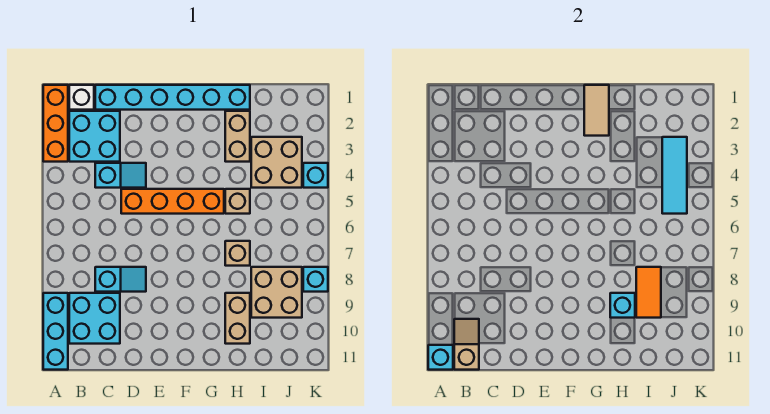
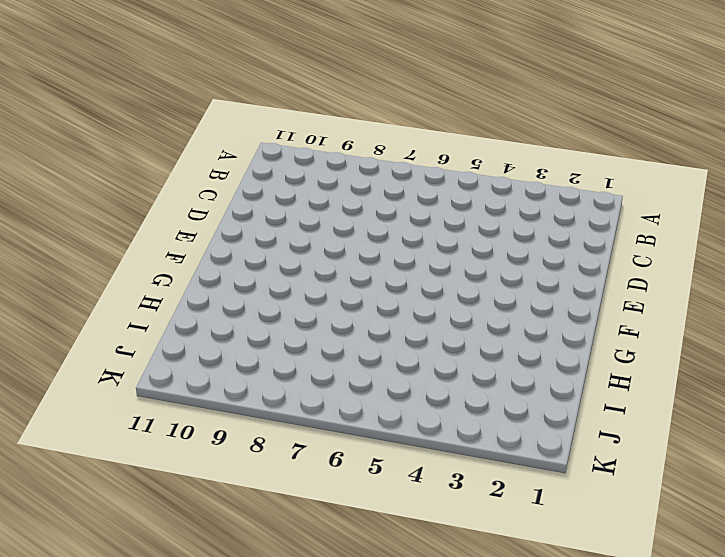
none -> orange 1x3 brick [43,85,68,162]
none -> cyan 1x3 brick [43,293,68,370]
none -> white 1x1 brick [69,85,94,110]

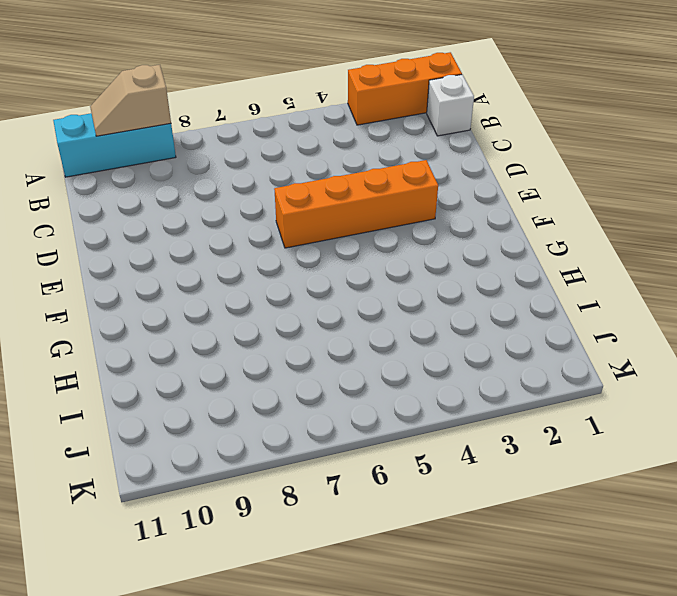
tan 1x2 slope [90,65,171,136] -> tan 1x2 slope turned to [454,319,479,370]
orange 1x4 brick [274,160,438,248] -> orange 1x4 brick turned to [121,189,224,214]
none -> cyan 2x2 brick [69,111,120,162]
none -> cyan 2x2 brick [69,293,120,344]
none -> cyan 1x6 brick [95,85,250,110]

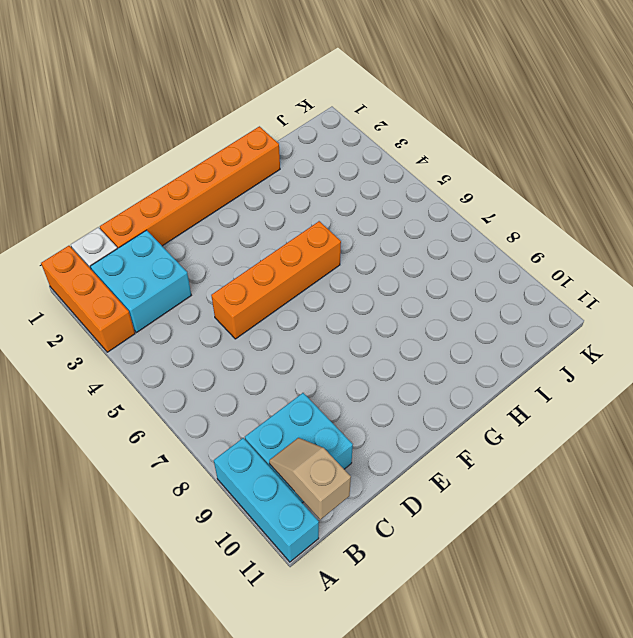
orange 1x6 brick [100,126,280,249] -> cyan 1x6 brick [95,85,250,110]
none -> cyan 1x2 slope [95,163,146,188]
none -> cyan 1x2 slope [95,267,146,292]
none -> tan 1x2 brick [225,111,250,162]

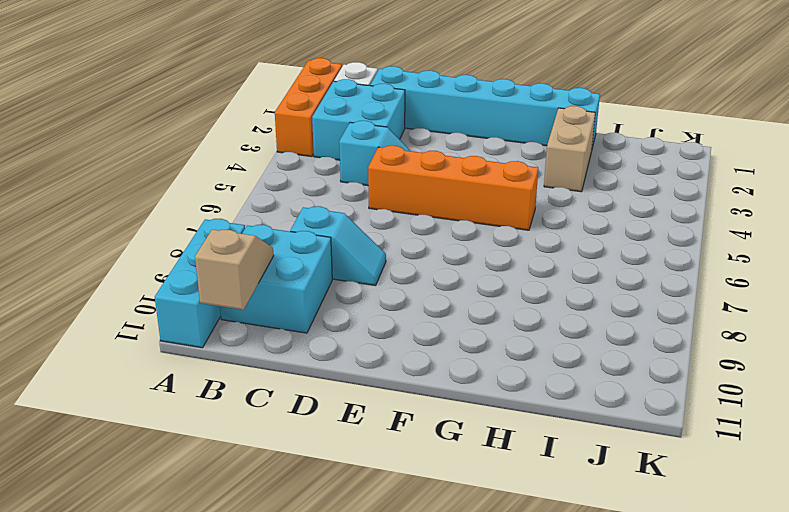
none -> tan 1x1 brick [225,189,250,214]
none -> tan 1x1 brick [225,241,250,266]
none -> tan 1x2 brick [225,293,250,344]

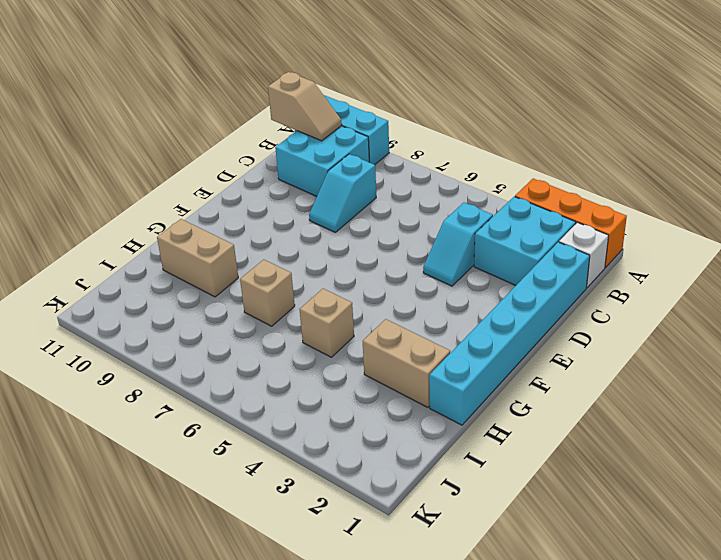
none -> orange 1x4 brick [121,189,224,214]
none -> tan 2x2 brick [251,137,302,188]
none -> tan 2x2 brick [251,267,302,318]

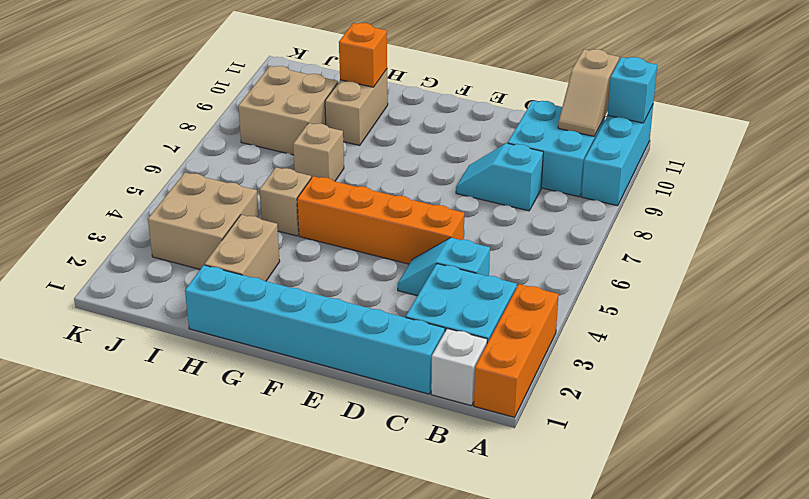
orange 1x1 brick [339,23,387,87] -> none
none -> cyan 1x1 brick [303,163,328,188]
none -> cyan 1x1 brick [303,267,328,292]
none -> tan 1x2 tile [584,85,609,136]

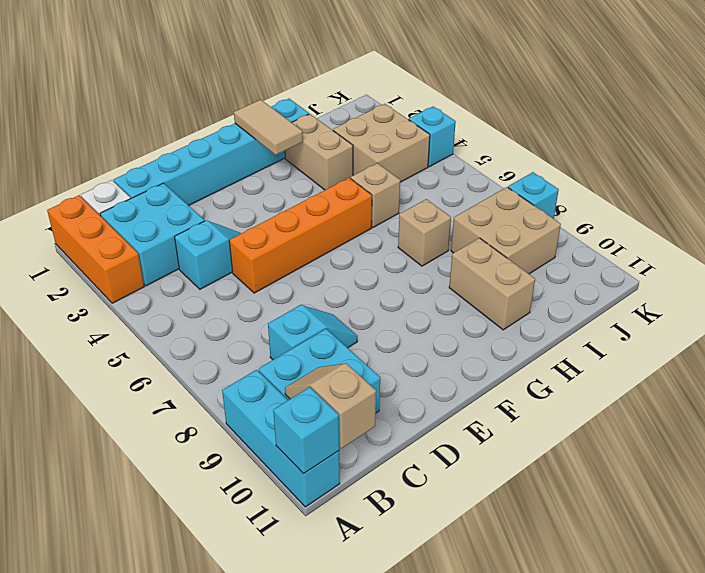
none -> cyan 1x1 brick [610,293,635,318]
none -> orange 1x2 tile [636,267,661,318]
none -> cyan 1x3 tile [662,137,687,214]

